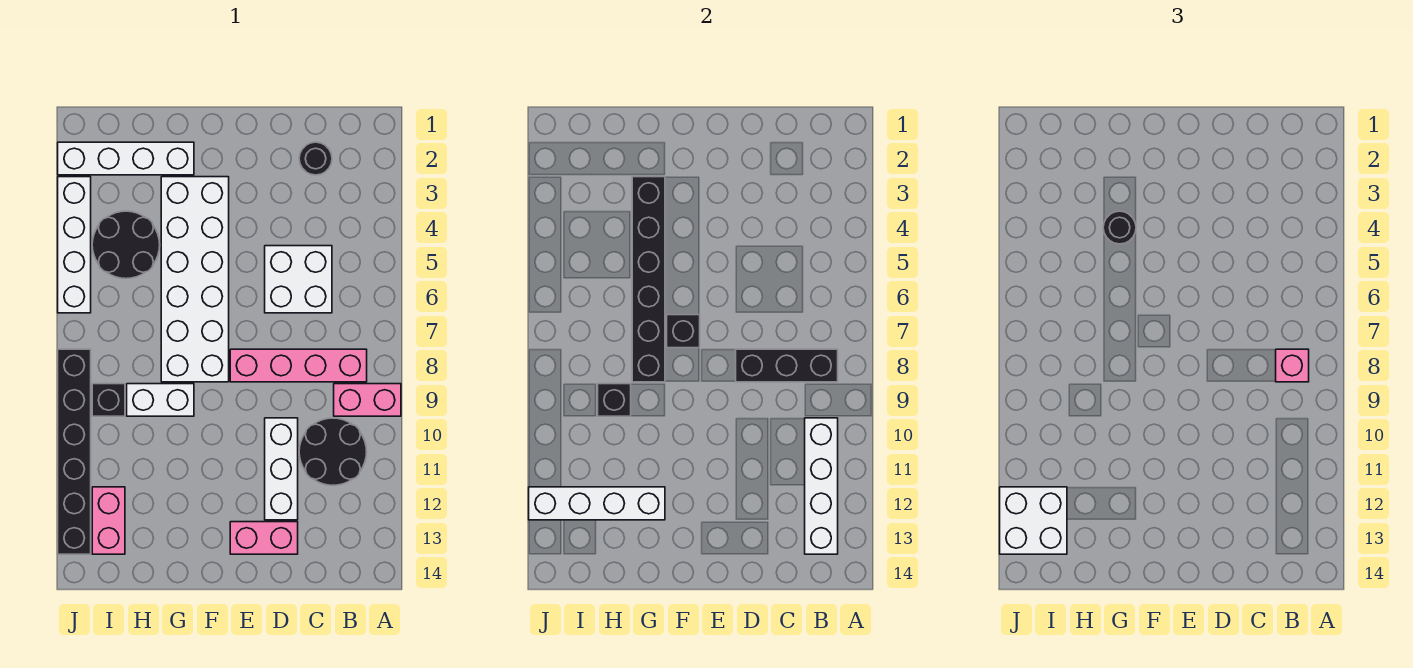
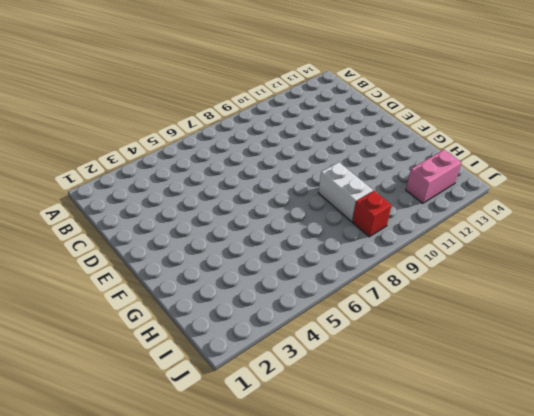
red 1x1 brick [352,191,392,237] -> black 1x1 brick [92,384,125,416]
none -> pink 1x2 brick [334,384,401,416]
none -> pink 1x4 brick [230,349,367,382]
none -> black 2x2 round brick [299,418,367,485]

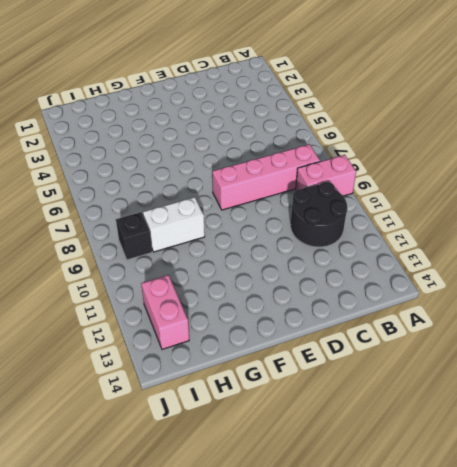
none -> black 1x1 round brick [299,142,332,175]
none -> white 2x2 brick [265,246,332,313]
none -> white 1x3 brick [265,418,298,520]

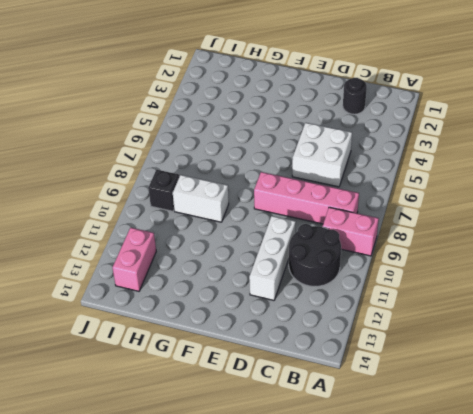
none -> pink 1x2 brick [230,522,298,554]
none -> white 2x6 brick [161,177,229,382]
none -> white 1x4 brick [58,142,194,175]

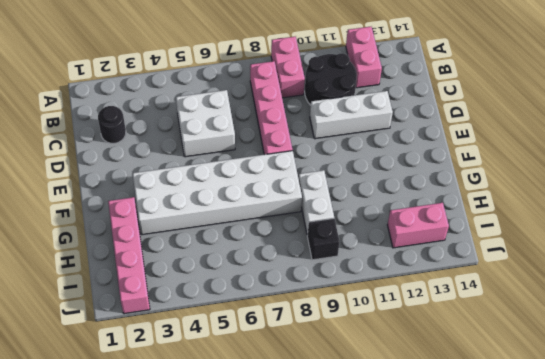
pink 1x2 brick [346,27,382,88] -> pink 1x2 brick moved to [230,522,298,554]
pink 1x4 brick [108,197,150,314] -> white 1x4 brick [58,142,194,175]
none -> black 2x2 round brick [92,211,160,279]
none -> white 1x4 brick [58,177,91,313]
none -> black 1x6 brick [58,349,91,554]

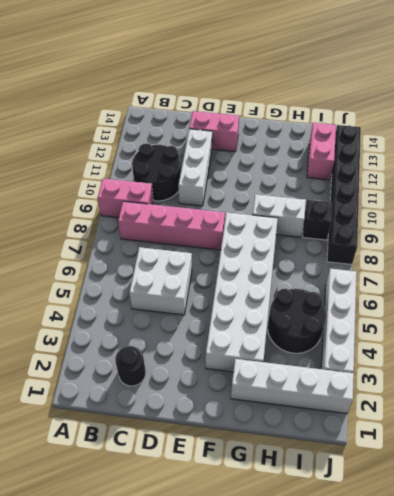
none -> black 1x3 brick [736,349,838,382]
none -> white 1x4 brick [805,418,838,554]
none -> black 1x1 brick [667,315,700,348]

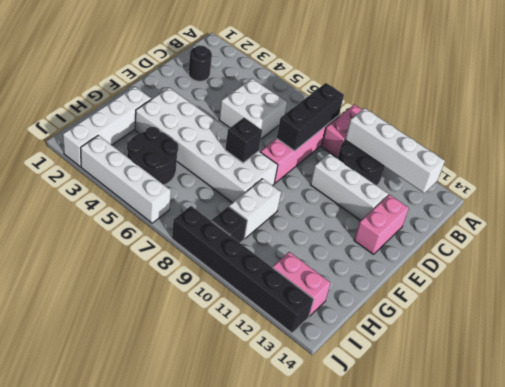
none -> black 1x6 brick [632,177,665,382]
none -> white 1x4 brick [529,487,665,520]
none -> black 1x1 brick [598,384,631,416]

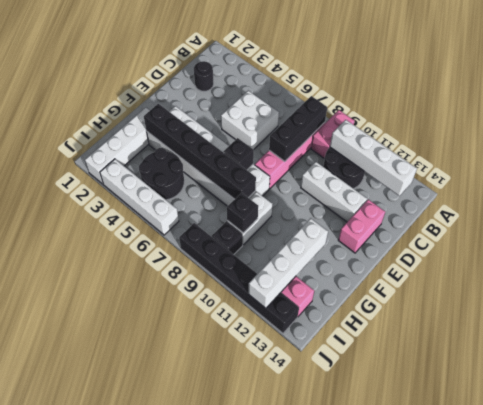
none -> pink 1x1 brick [1276,349,1309,382]
none -> black 1x1 round brick [1103,211,1136,244]
none -> white 2x2 brick [1000,487,1067,554]

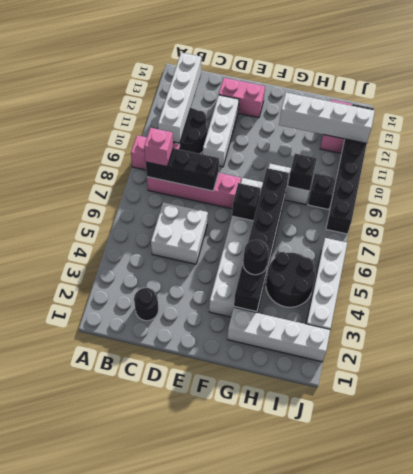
none -> white 2x2 brick [1000,487,1067,554]

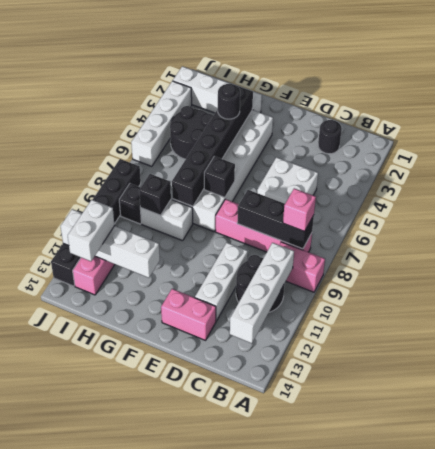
white 1x2 brick [68,200,115,261] -> white 2x2 brick [1000,487,1067,554]

